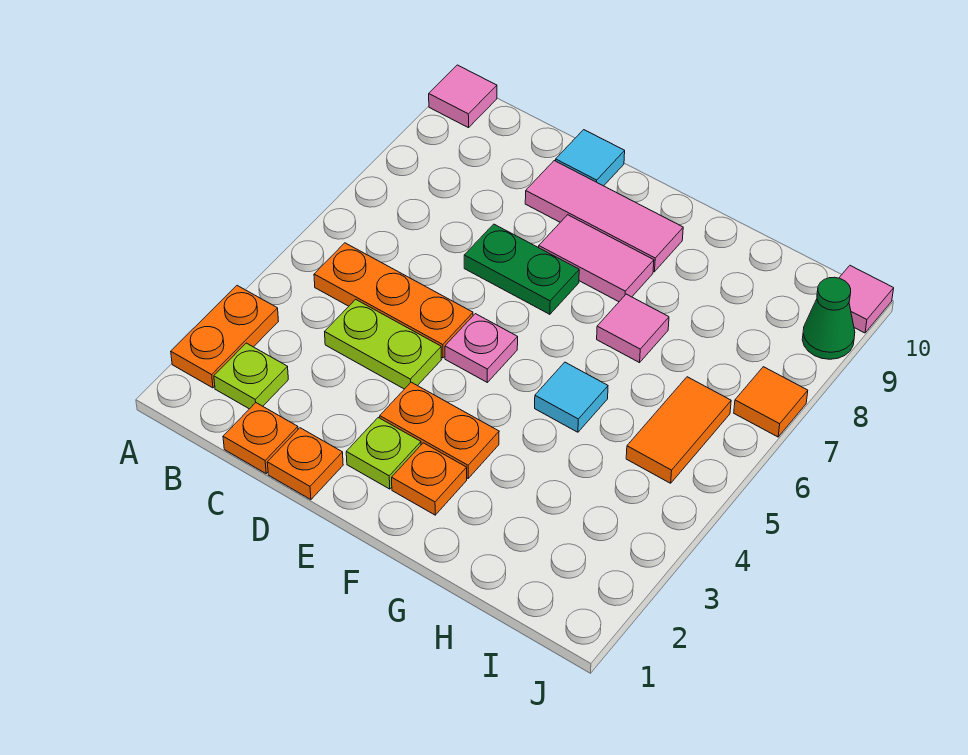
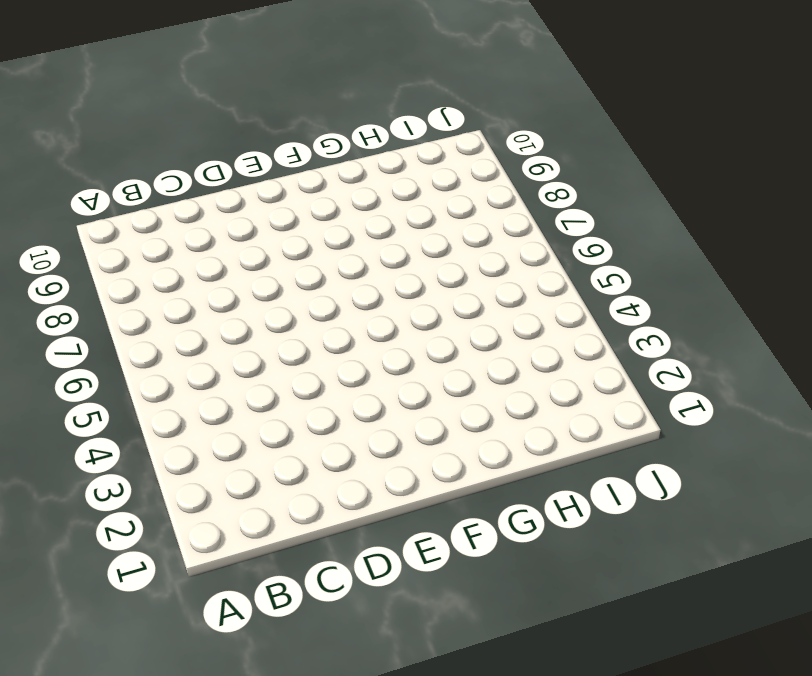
none -> orange 1x2 plate [171,286,279,388]
none -> pink 1x1 tile [429,65,497,128]
none -> lime 1x1 plate [214,343,288,409]

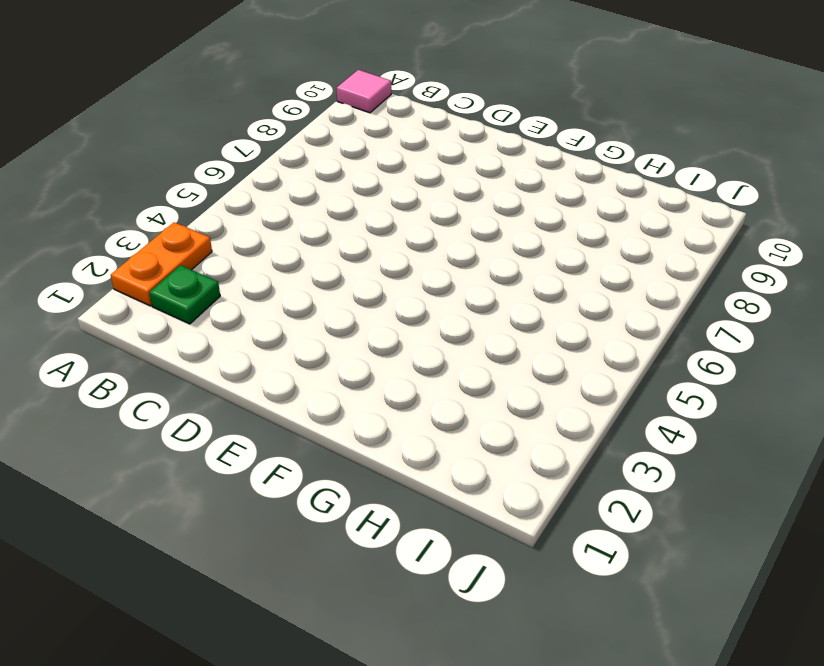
green 1x1 plate [149,265,220,324] -> lime 1x1 plate [214,343,288,409]
none -> orange 1x3 plate [314,243,473,358]
none -> orange 1x1 plate [223,403,298,474]
none -> lime 1x2 plate [325,299,441,389]

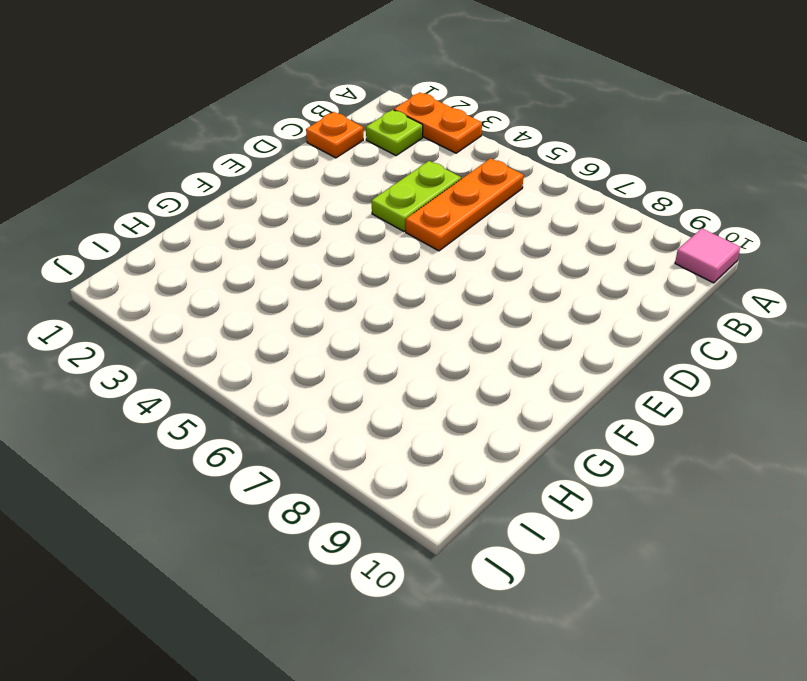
none -> orange 1x1 plate [267,428,343,500]
none -> green 1x2 plate [464,224,579,314]
none -> pink 1x3 tile [525,161,683,272]

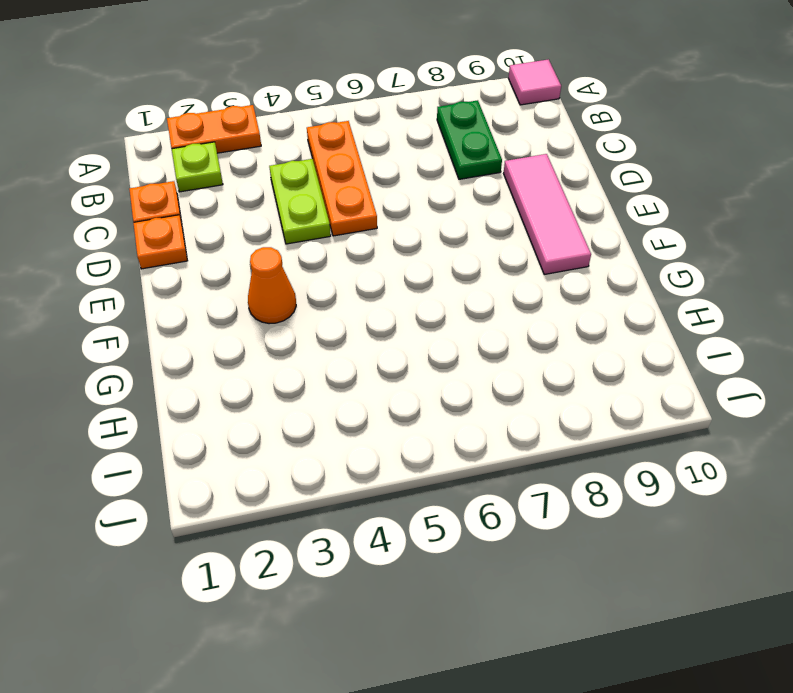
green 1x2 plate [437,100,502,179] -> green 1x2 plate moved to [464,224,579,314]
orange 1x1 cone [248,247,296,324] -> orange 1x2 plate [380,382,499,478]
none -> cyan 1x1 tile [556,130,625,186]
none -> lime 1x1 plate [346,418,421,489]
none -> pink 1x1 plate [445,314,518,382]

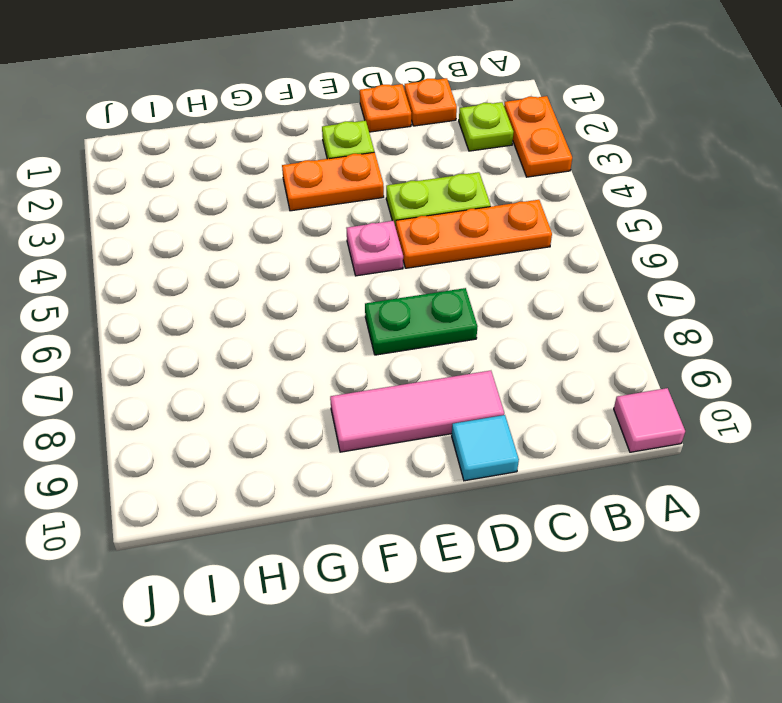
none -> pink 1x2 tile [539,215,654,302]
none -> orange 1x1 plate [392,443,467,515]
none -> cyan 1x1 tile [535,362,608,432]

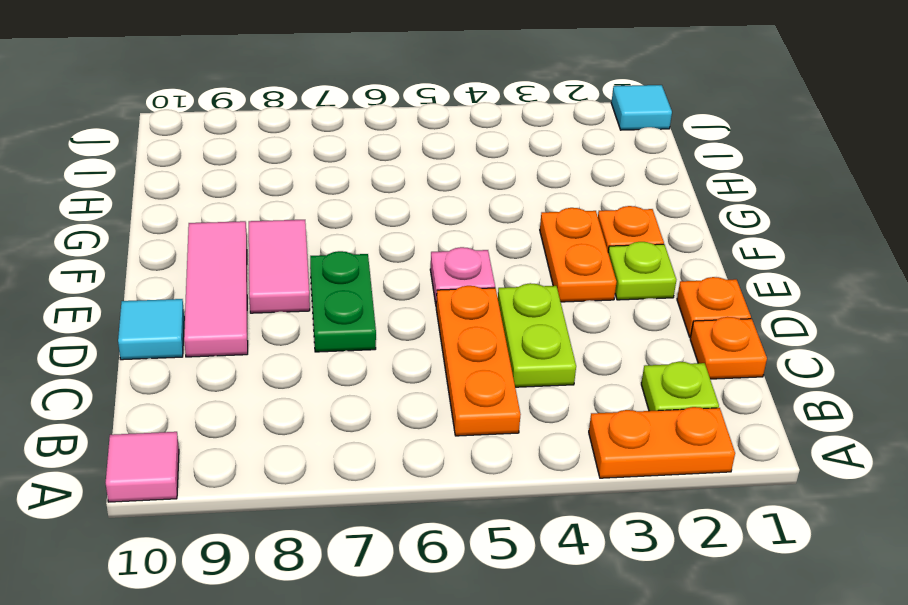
cyan 1x1 tile [611,85,672,130] -> cyan 1x1 tile moved to [535,362,608,432]
none -> pink 1x1 tile [597,294,669,363]
none -> orange 1x2 tile [626,377,731,483]
none -> orange 1x1 tile [734,367,808,437]

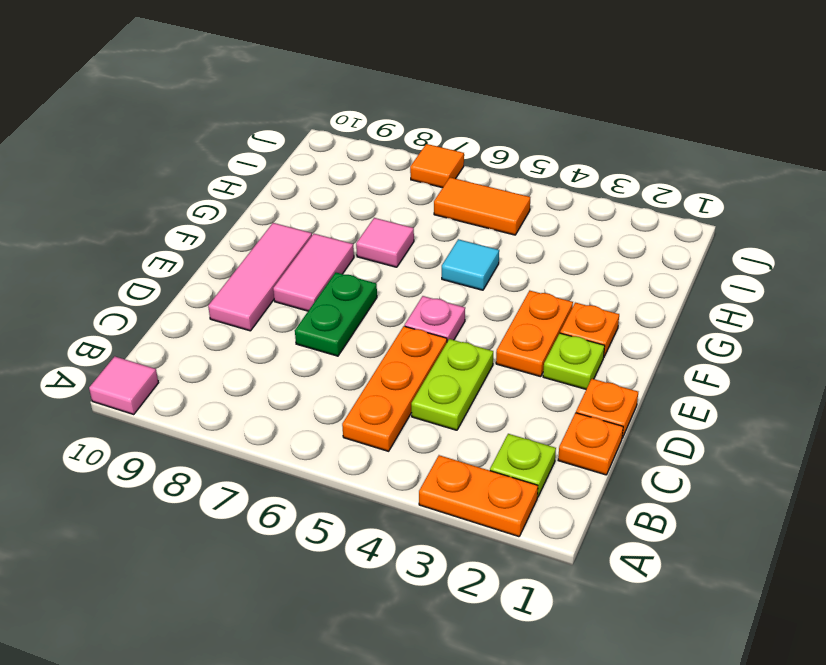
none -> cyan 1x1 tile [556,130,625,186]
none -> green 1x1 cone [802,277,855,359]
none -> pink 1x1 tile [839,266,894,333]

